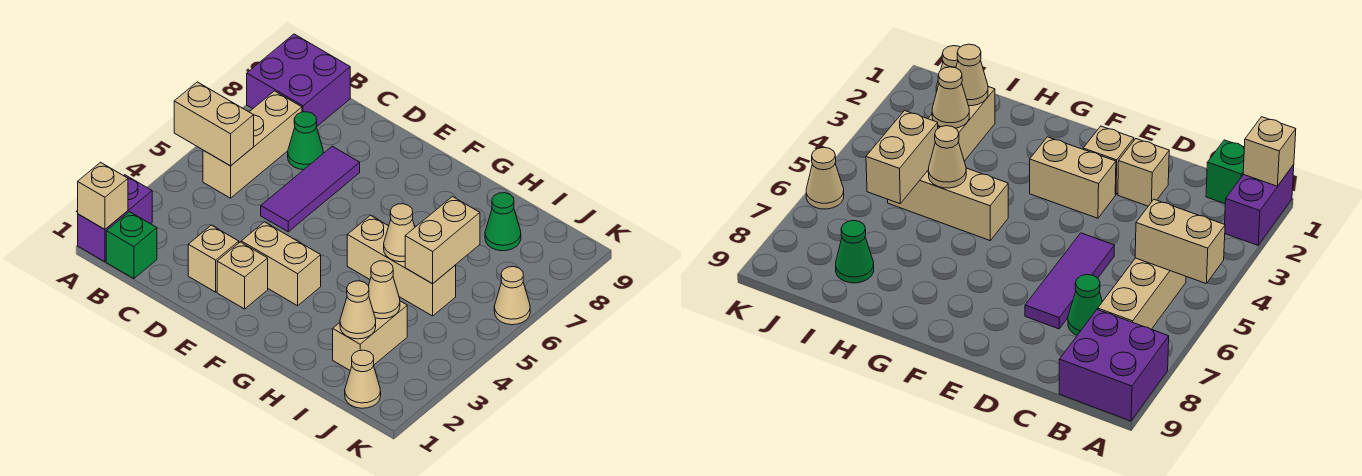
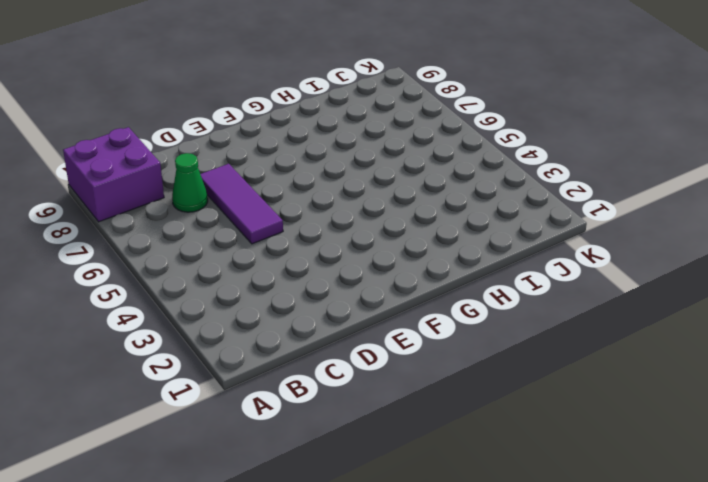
none -> purple 1x2 brick [78,175,152,262]
none -> green 1x1 brick [106,212,157,279]
none -> tan 1x3 brick [203,91,302,198]

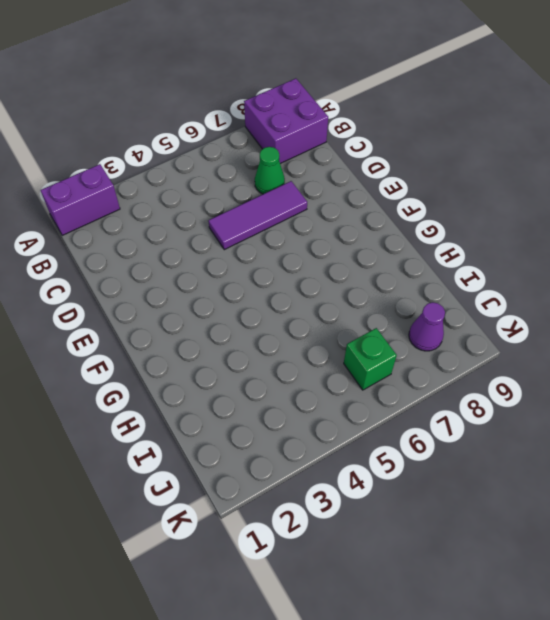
green 1x1 brick [344,328,397,390] -> green 1x1 brick moved to [106,212,157,279]
purple 1x1 cone [409,302,445,351] -> none
none -> tan 1x3 brick [203,91,302,198]
none -> tan 1x1 brick [188,225,239,292]
none -> tan 1x1 brick [217,242,268,309]

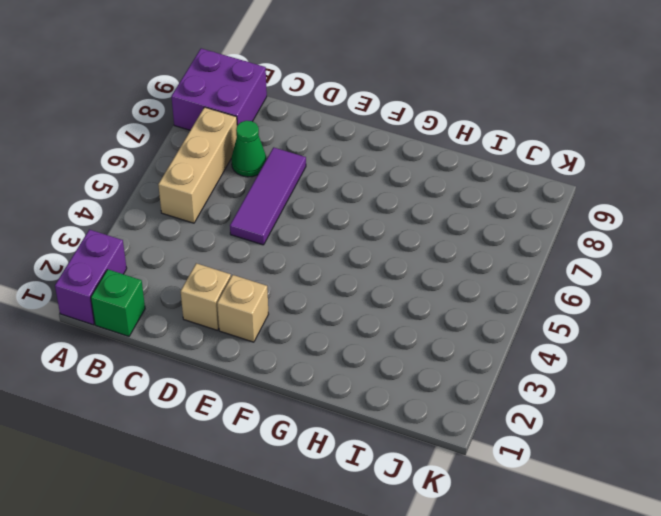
none -> tan 1x2 brick [241,222,321,306]
none -> tan 1x3 brick [347,215,456,316]
none -> tan 1x2 brick [333,301,407,370]

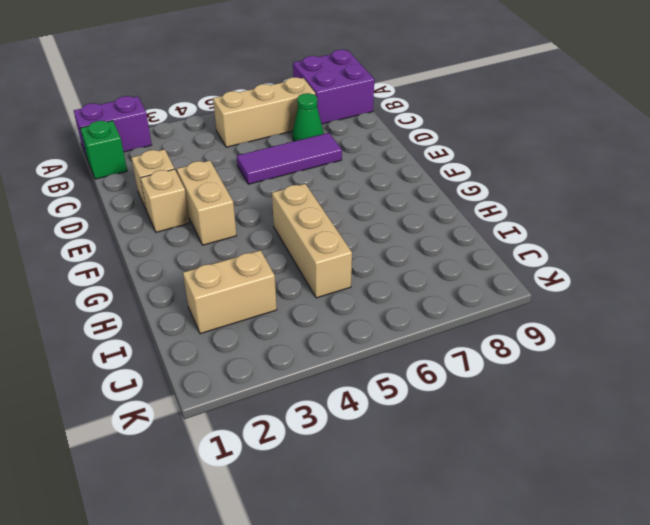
none -> green 1x1 cone [485,193,521,251]
none -> tan 1x1 cone [345,350,381,408]
none -> tan 1x1 cone [494,267,530,325]

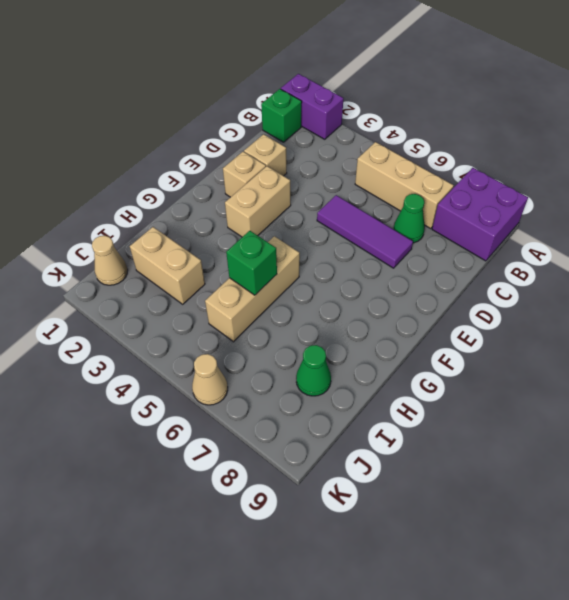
green 1x1 brick [226,231,277,295] -> tan 1x1 cone [384,204,415,262]
none -> tan 1x1 brick [78,162,128,229]
none -> tan 1x2 brick [174,82,254,166]
none -> tan 1x1 cone [340,281,376,339]

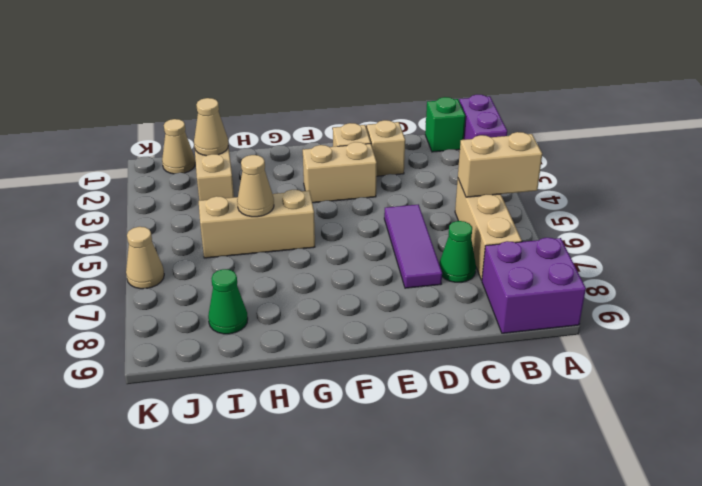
none -> tan 1x1 brick [78,162,128,229]
none -> tan 1x1 cone [369,261,400,319]
none -> tan 1x2 brick [405,197,480,284]

